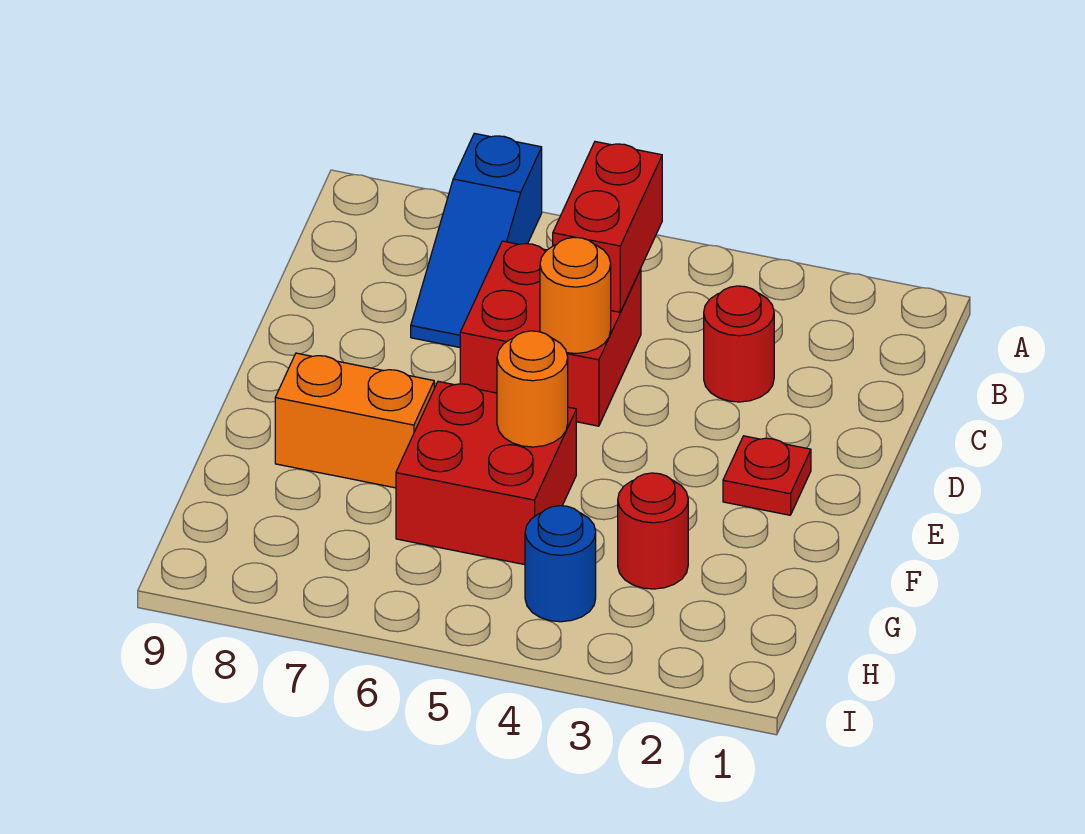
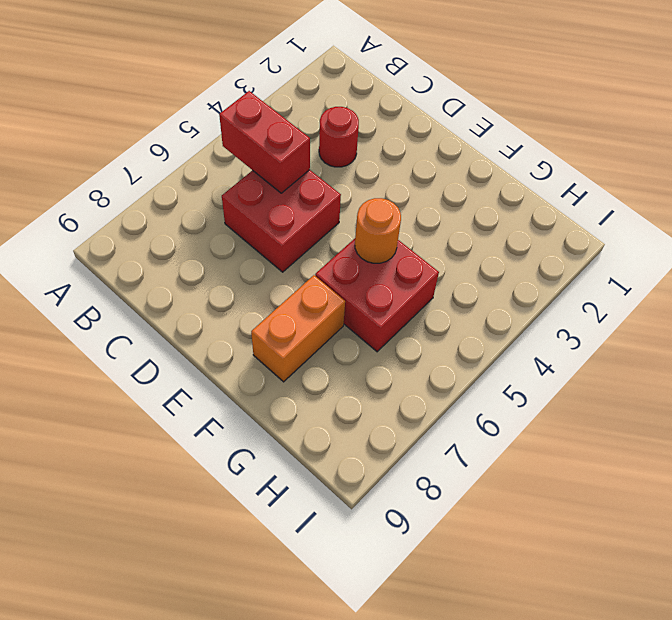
none -> blue 1x3 slope [411,133,542,347]
none -> red 1x1 plate [723,436,811,515]

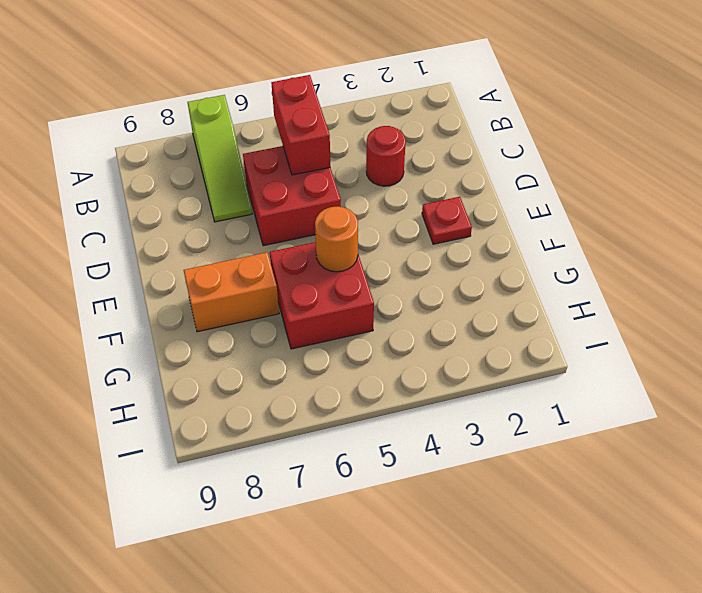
lime 1x3 slope [187,95,252,222] -> blue 1x3 slope [411,133,542,347]
none -> red 1x1 round brick [618,473,688,589]
none -> blue 1x1 round brick [525,506,596,622]

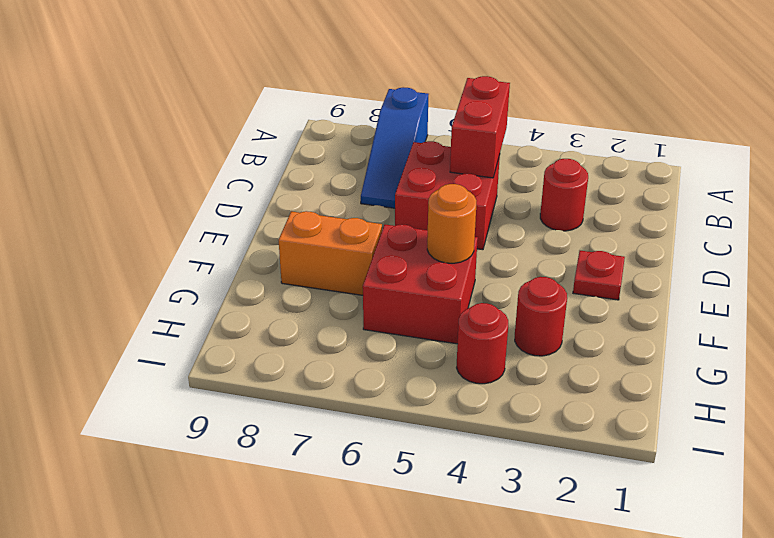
red 1x1 round brick [457,303,508,384] -> blue 1x1 round brick [525,506,596,622]
none -> orange 1x1 round brick [540,237,611,353]

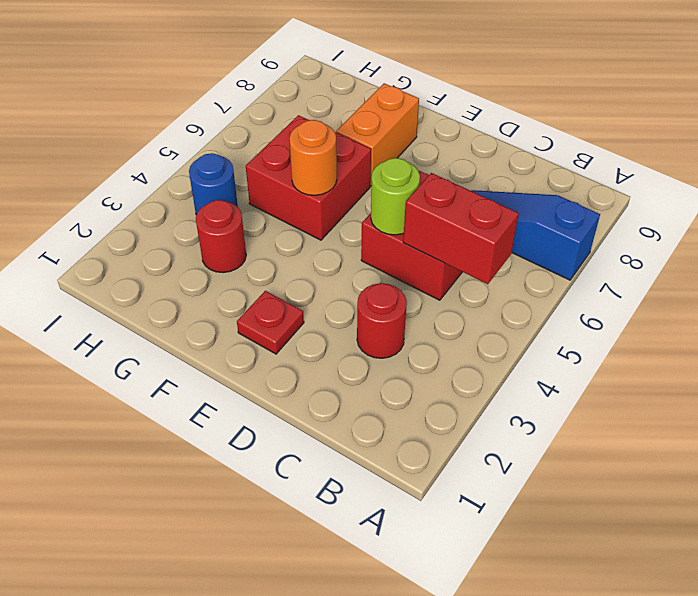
lime 1x1 round brick [371,158,420,235] -> orange 1x1 round brick [540,237,611,353]

